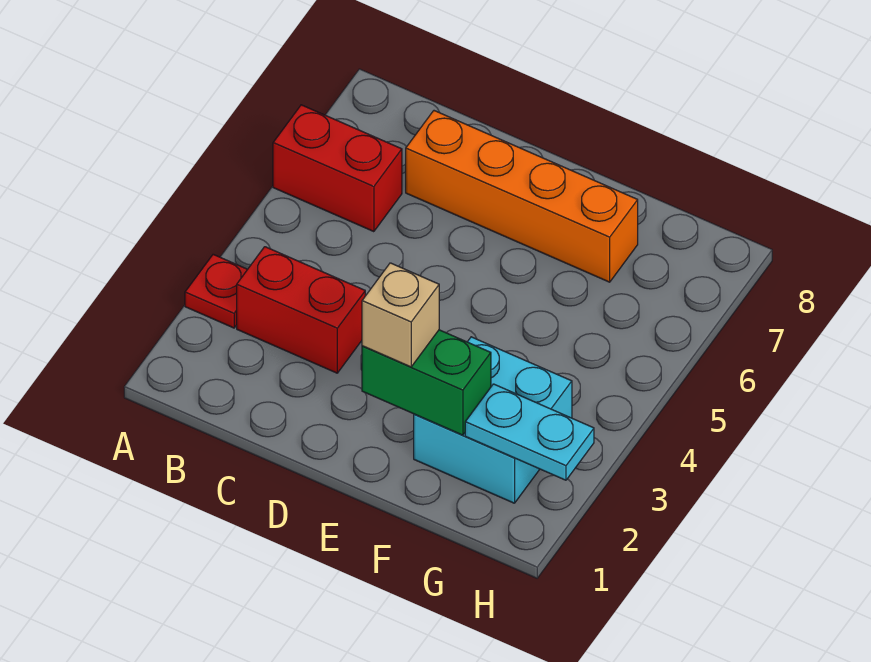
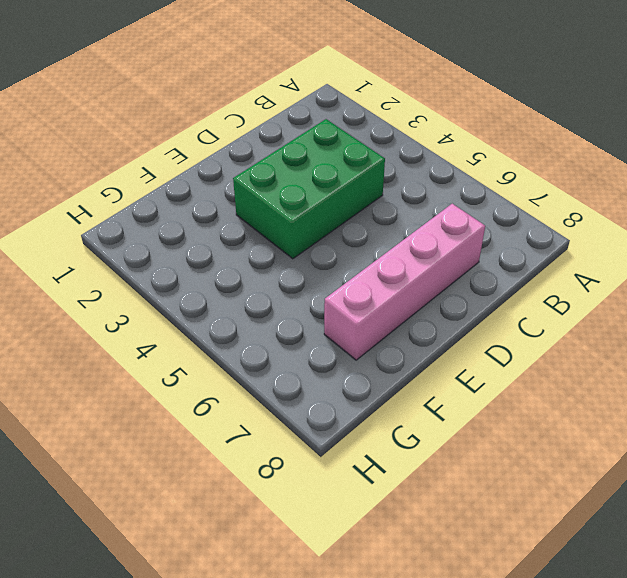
green 2x3 brick [233,119,385,259] -> red 1x2 brick [237,247,365,373]
pink 1x4 brick [324,204,485,360] -> orange 1x4 brick [406,111,638,282]
none -> red 1x1 plate [185,254,247,328]
none -> red 1x2 brick [273,105,402,232]

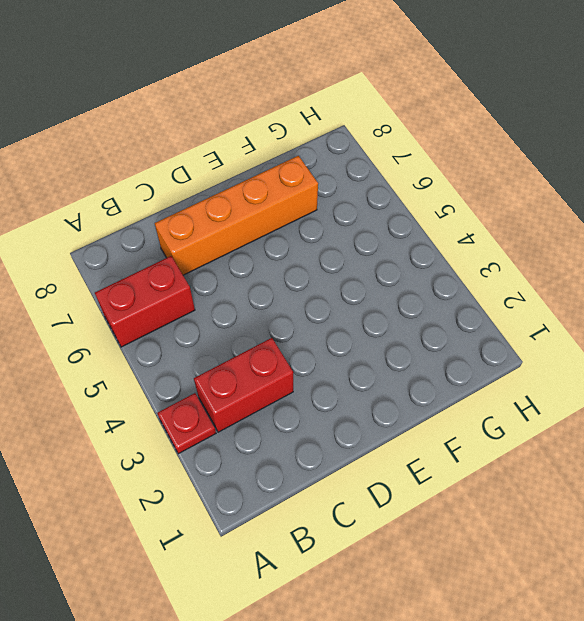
none -> cyan 2x2 brick [414,337,572,503]
none -> green 1x2 brick [362,330,491,435]

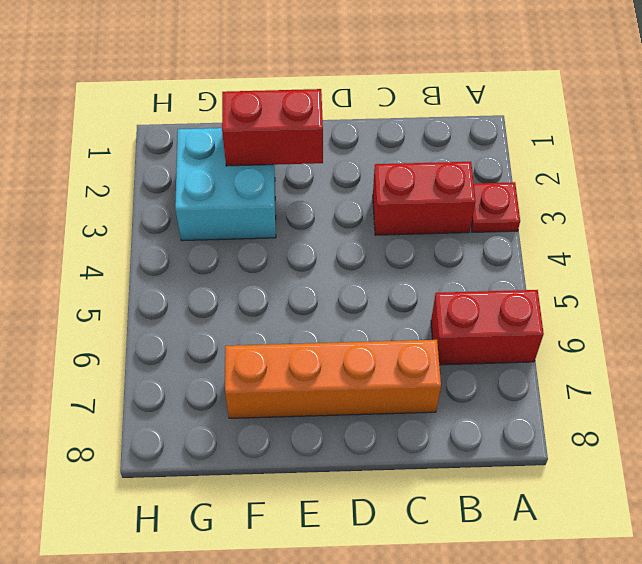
red 1x2 brick [222,89,323,166] -> green 1x2 brick [362,330,491,435]
none -> cyan 1x2 plate [465,384,594,480]
none -> tan 1x1 brick [362,263,439,367]

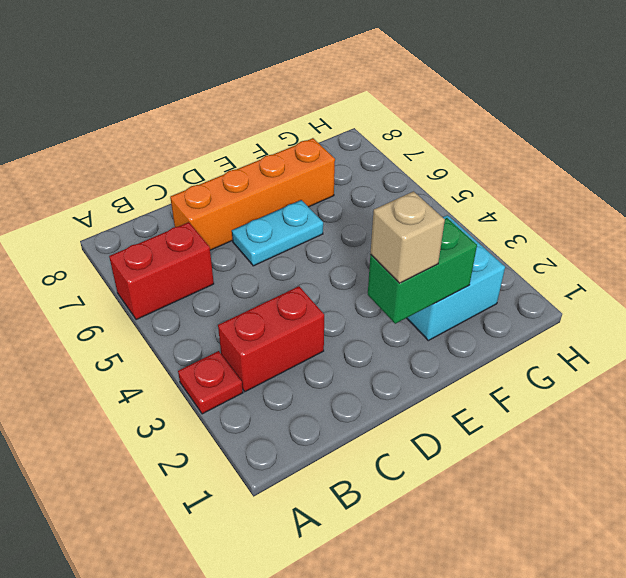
cyan 1x2 plate [232,200,323,266] -> cyan 1x2 plate moved to [465,384,594,480]

